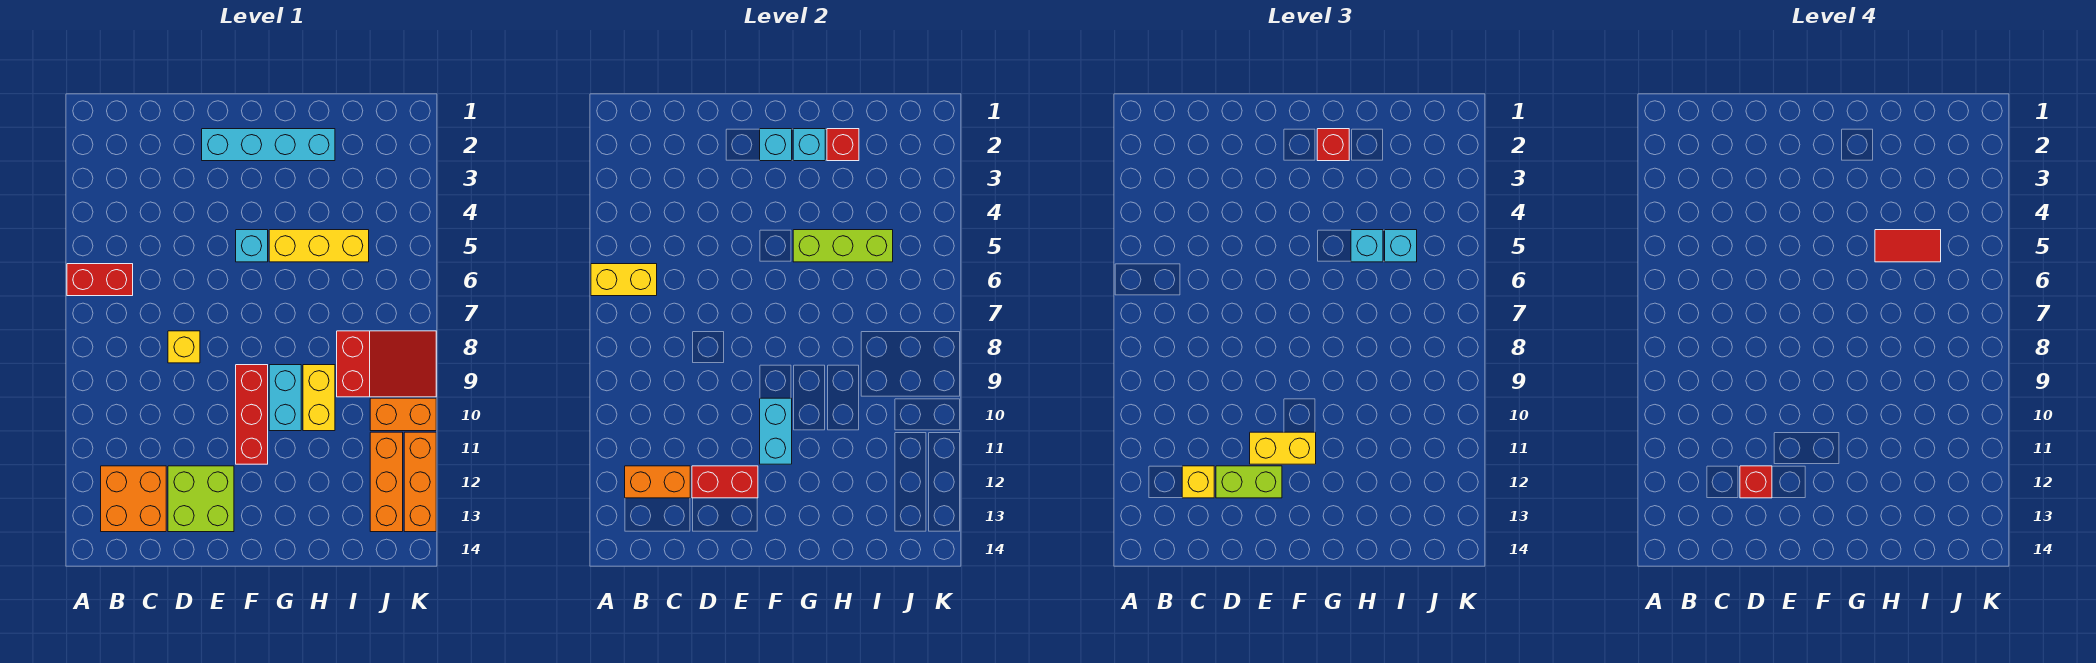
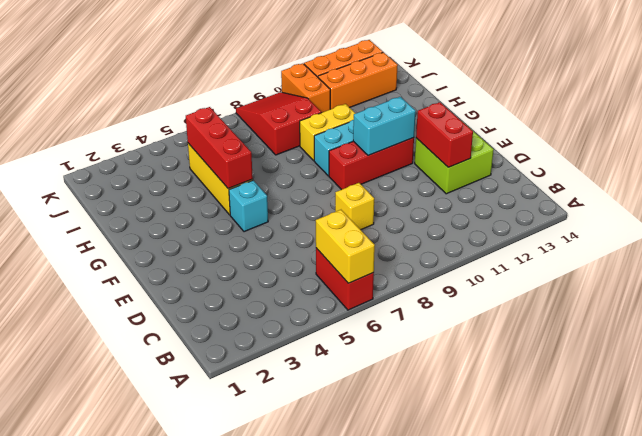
red 1x3 brick [186,107,253,189] -> lime 1x3 brick [793,230,893,262]
none -> orange 2x2 brick [101,466,166,532]
none -> cyan 1x4 brick [202,129,335,161]
none -> orange 1x2 brick [625,466,690,498]
none -> cyan 1x1 brick [760,129,792,161]

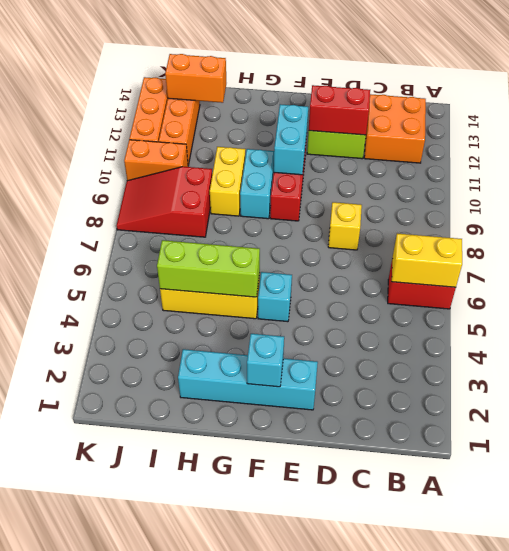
orange 1x2 brick [165,54,226,103] -> orange 1x2 brick moved to [625,466,690,498]
none -> cyan 1x1 brick [793,129,825,161]
none -> red 1x1 brick [827,129,859,161]
none -> yellow 1x1 brick [1182,466,1214,498]
none -> lime 1x2 brick [1216,466,1282,498]

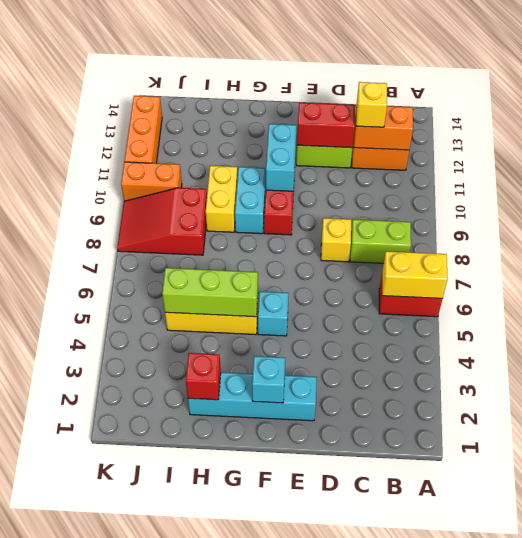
lime 1x2 brick [350,219,411,263] -> lime 1x2 brick moved to [1216,466,1282,498]
none -> orange 1x3 brick [370,432,403,532]
none -> cyan 1x1 brick [793,129,825,161]
none -> yellow 1x2 brick [1250,432,1316,464]
none -> red 1x1 brick [1317,129,1349,161]

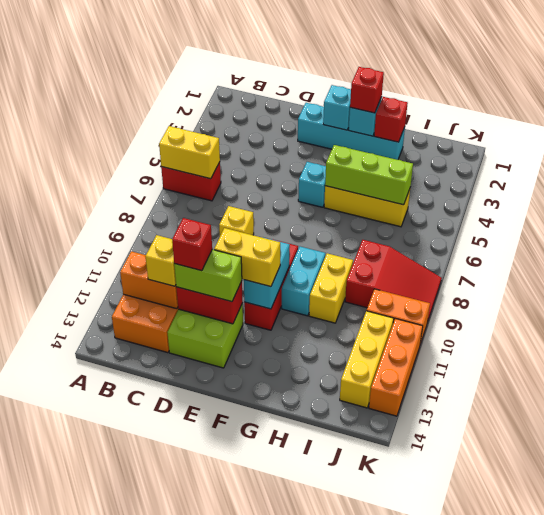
yellow 1x3 brick [340,311,394,408] -> orange 1x3 brick [370,432,403,532]
none -> cyan 1x1 brick [1351,230,1383,262]
none -> cyan 1x1 brick [1385,230,1417,262]
none -> red 1x2 tile [1875,230,1941,262]

